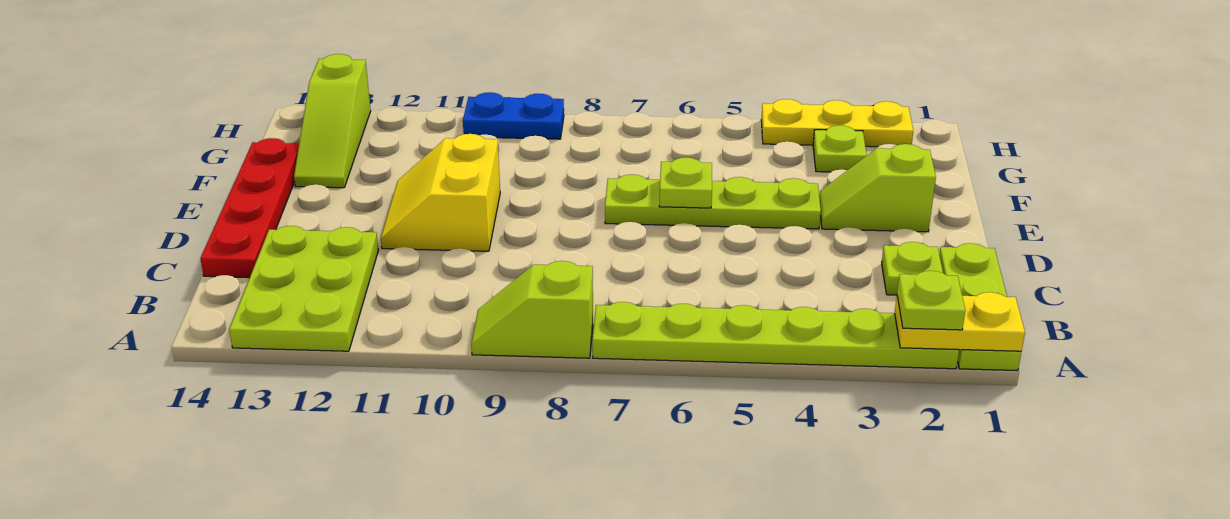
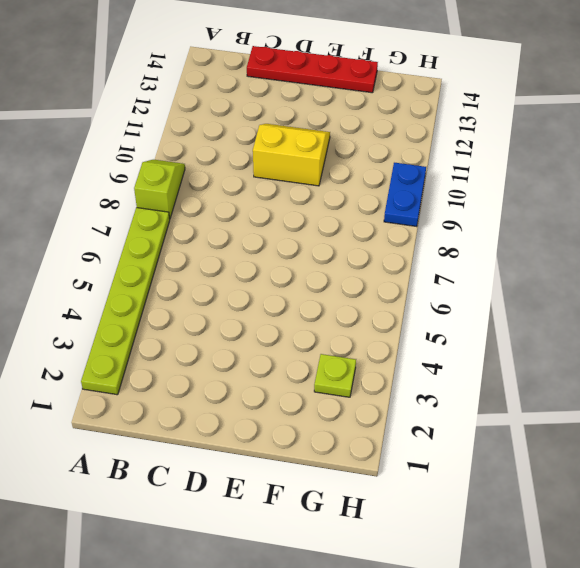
none -> lime 1x3 plate [939,243,1021,371]
none -> lime 2x3 plate [229,226,379,351]
none -> lime 1x1 plate [882,242,943,295]

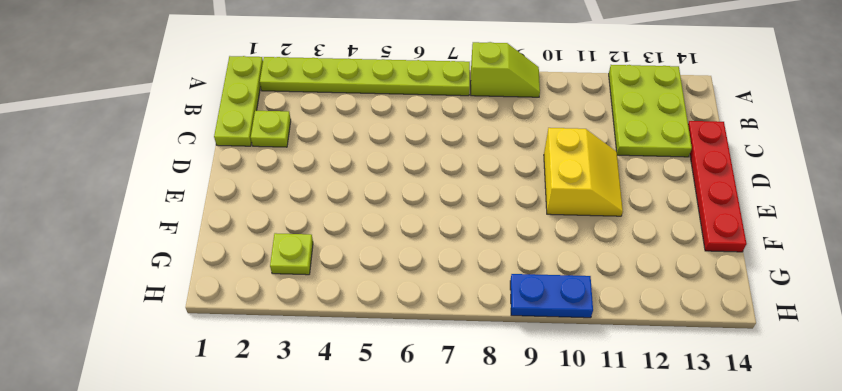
none -> lime 1x2 slope [819,144,936,232]
none -> lime 1x4 plate [605,174,821,229]
none -> lime 1x3 slope [294,54,371,188]

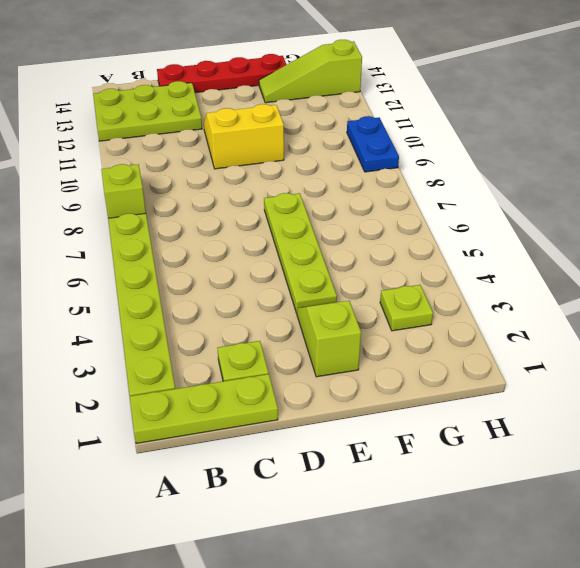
none -> yellow 1x3 plate [761,99,913,147]
none -> yellow 1x2 plate [895,292,1025,351]
none -> lime 1x1 plate [659,157,712,208]

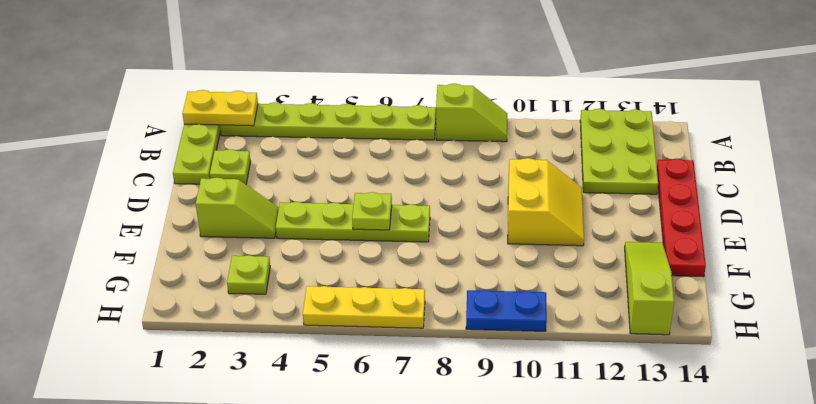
yellow 1x3 plate [303,286,425,328] -> yellow 1x3 plate moved to [761,99,913,147]
none -> lime 1x1 plate [897,271,965,330]

